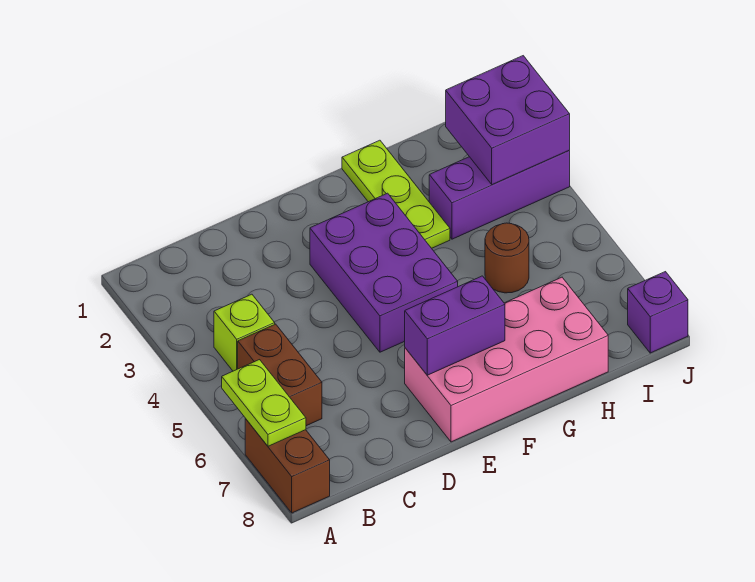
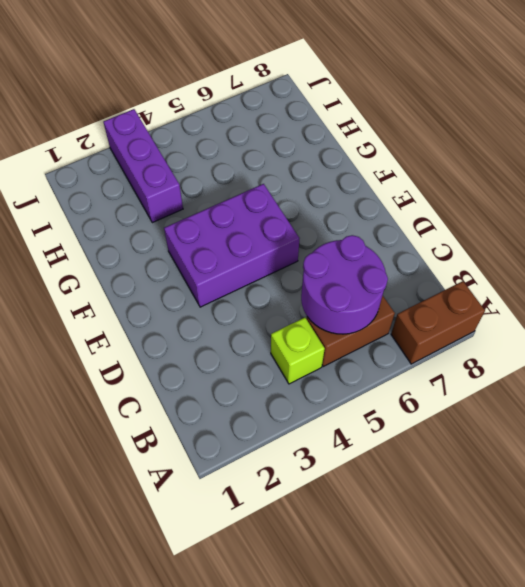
purple 2x2 round brick [301,235,388,334] -> none
none -> pink 2x4 brick [405,277,608,442]
none -> lime 1x3 plate [342,140,450,248]
none -> brown 1x1 round brick [485,223,529,293]

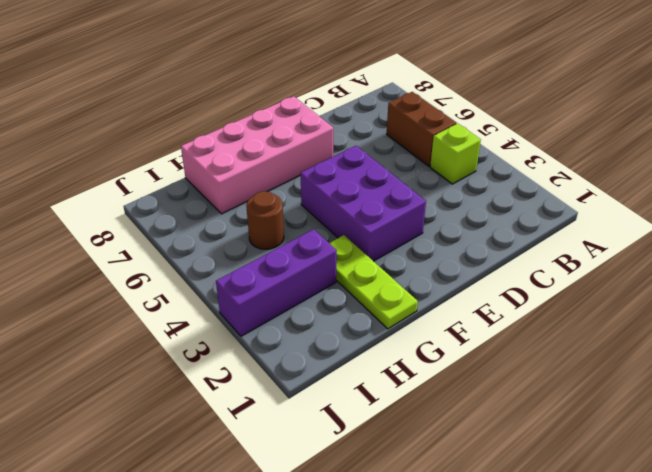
none -> brown 1x2 brick [245,419,330,513]
none -> purple 1x1 brick [628,272,688,353]
none -> lime 1x2 plate [222,360,306,446]

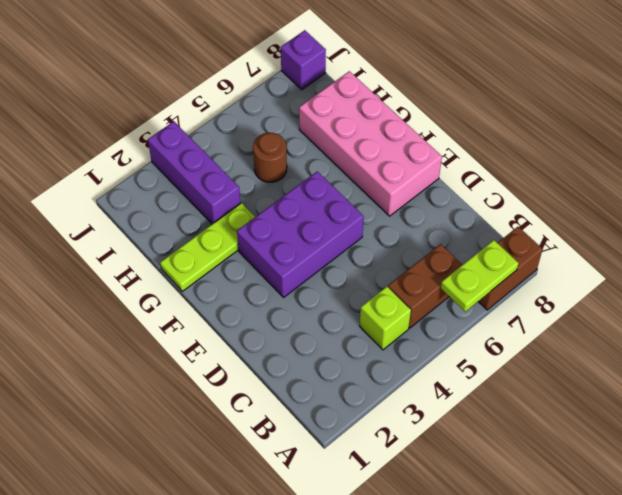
none -> purple 1x2 brick [405,276,505,375]
none -> purple 2x2 brick [446,56,570,185]

